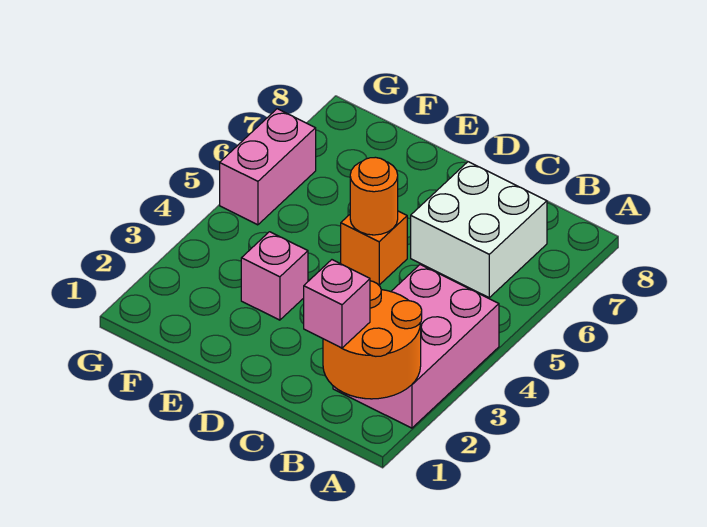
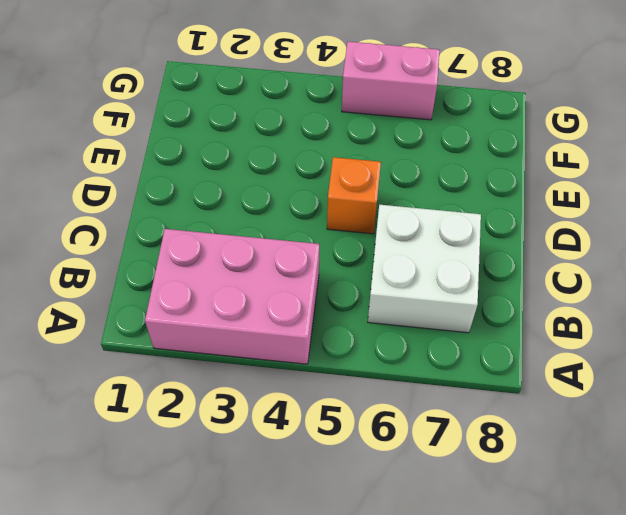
none -> pink 1x1 brick [241,232,308,320]
none -> orange 2x2 round brick [323,281,422,399]

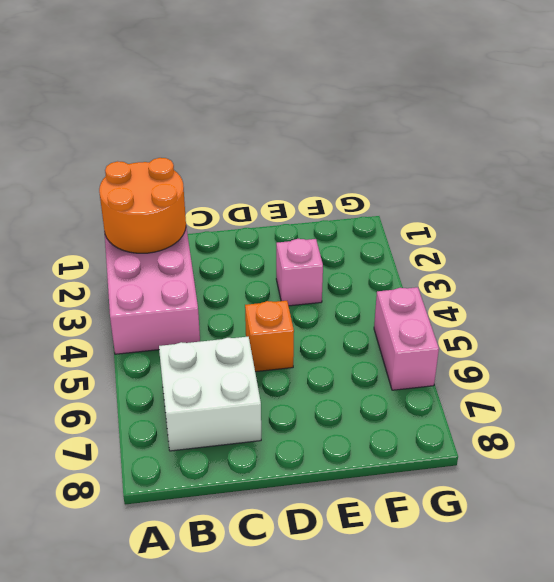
none -> orange 1x1 round brick [350,157,398,235]
none -> pink 1x1 brick [304,260,370,348]

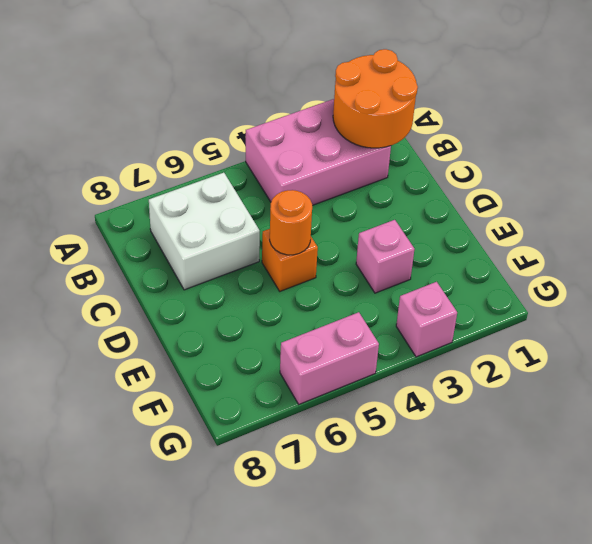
pink 1x1 brick [396,282,457,357] -> pink 1x1 brick moved to [304,260,370,348]

